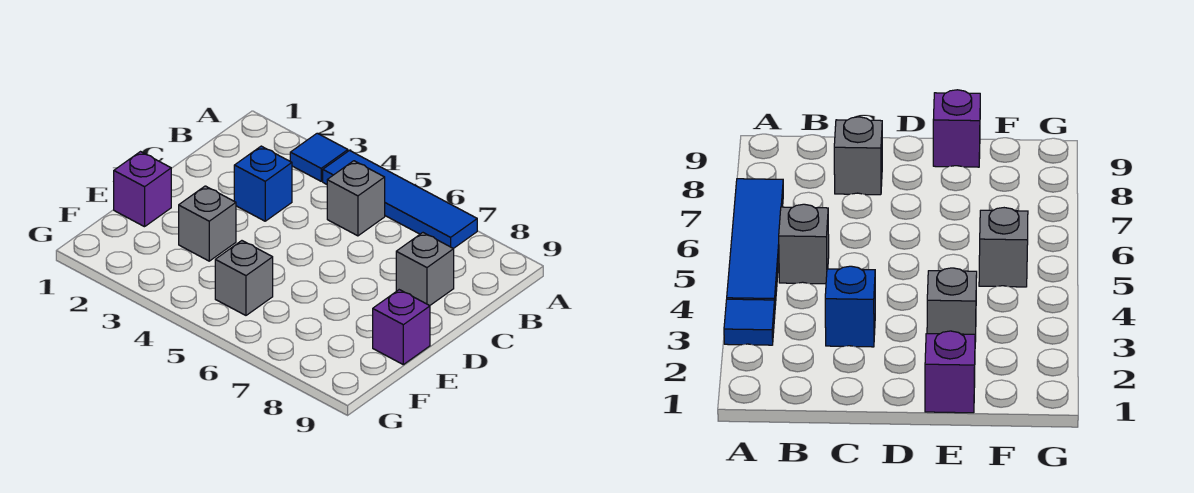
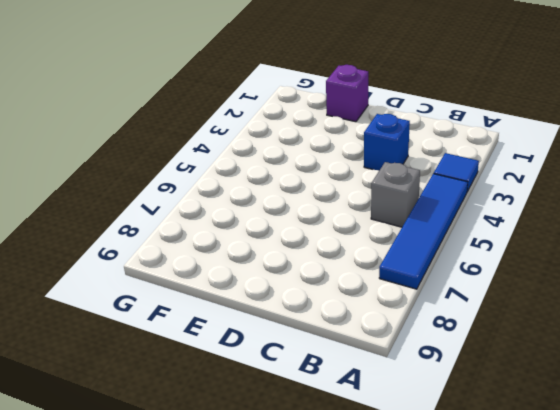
none -> grey 1x1 brick [396,233,454,306]
none -> grey 1x1 brick [179,186,236,261]

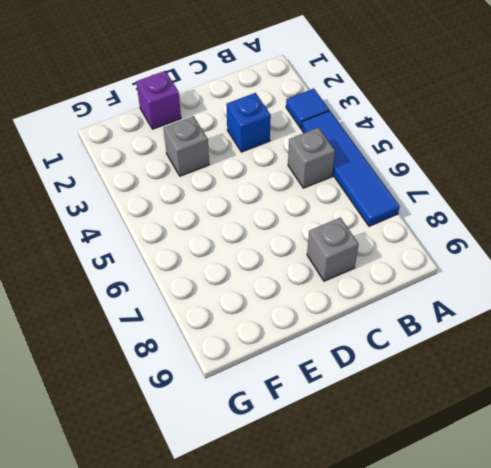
none -> purple 1x1 brick [373,290,430,365]
none -> grey 1x1 brick [215,241,273,315]

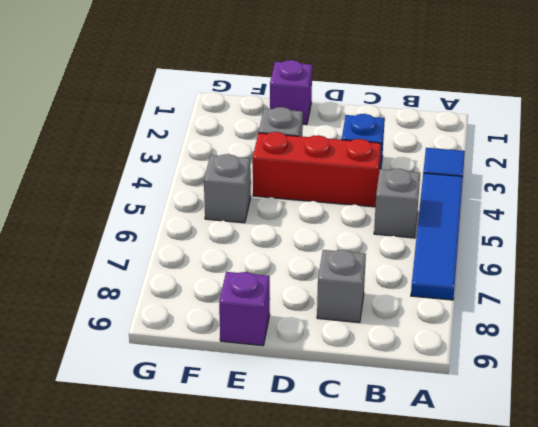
red 1x3 brick [253,132,381,207] -> none

